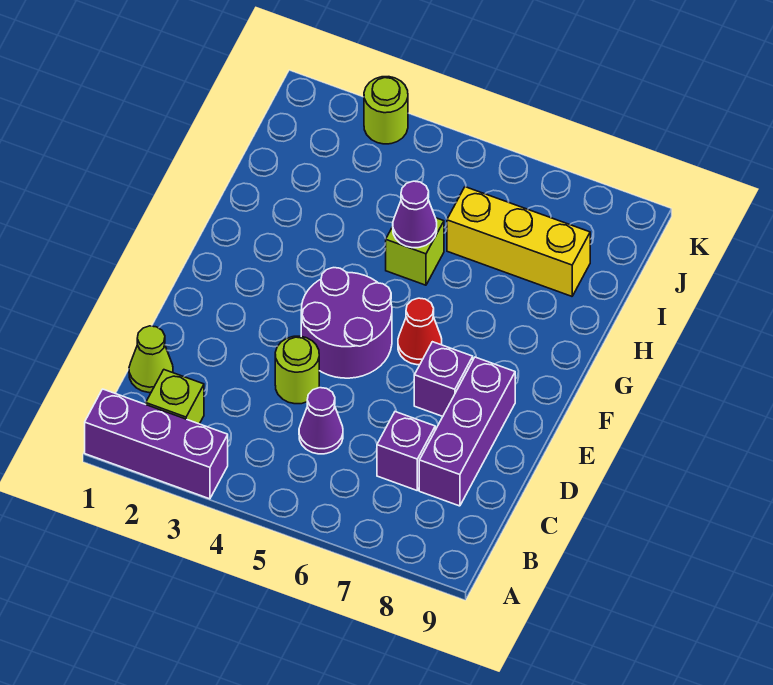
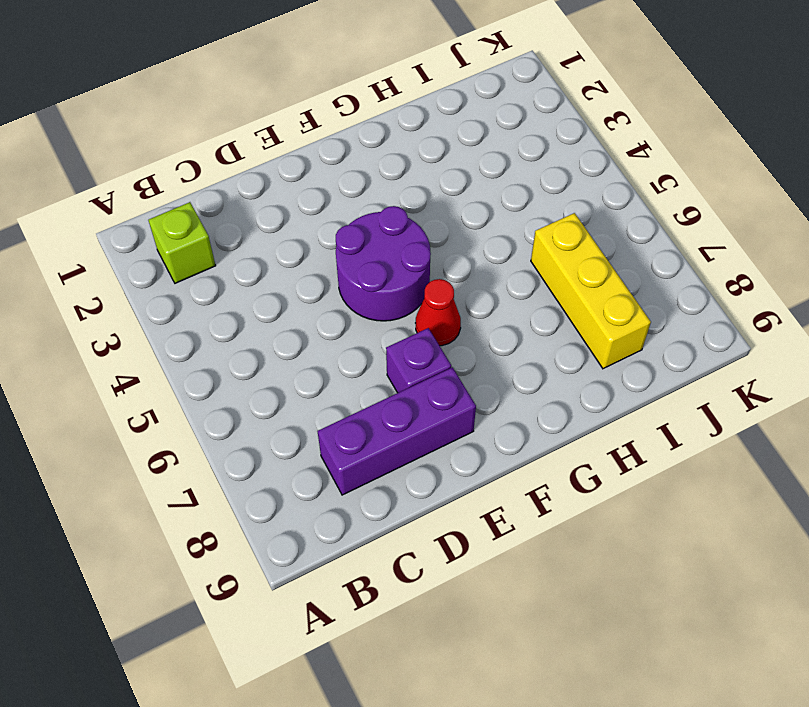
none -> purple 1x3 brick [85,389,228,499]
none -> lime 1x1 cone [129,326,173,393]
none -> purple 1x1 cone [299,388,343,454]

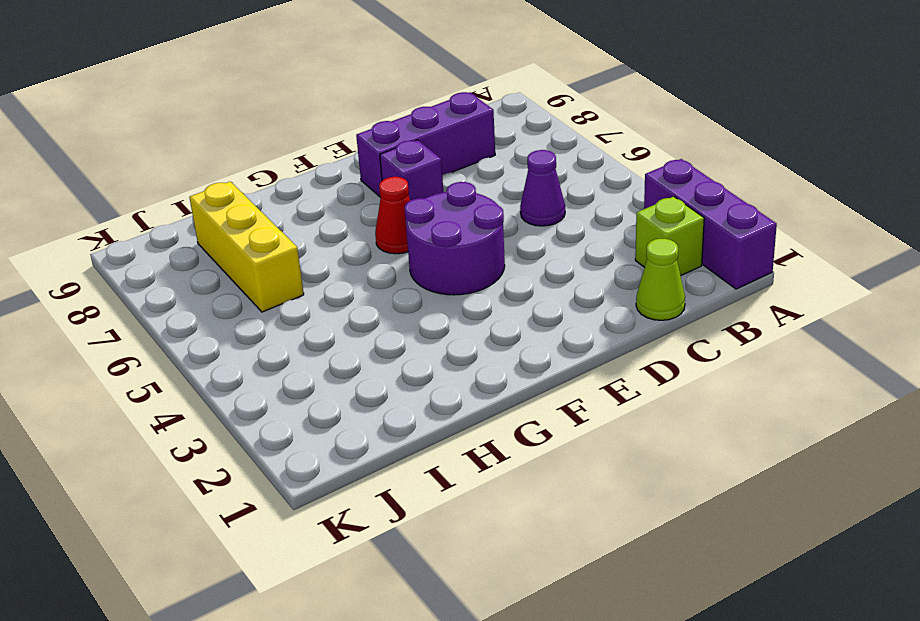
none -> purple 1x1 brick [377,412,435,490]
none -> lime 1x1 round brick [275,336,319,404]
none -> lime 1x1 brick [386,218,444,285]

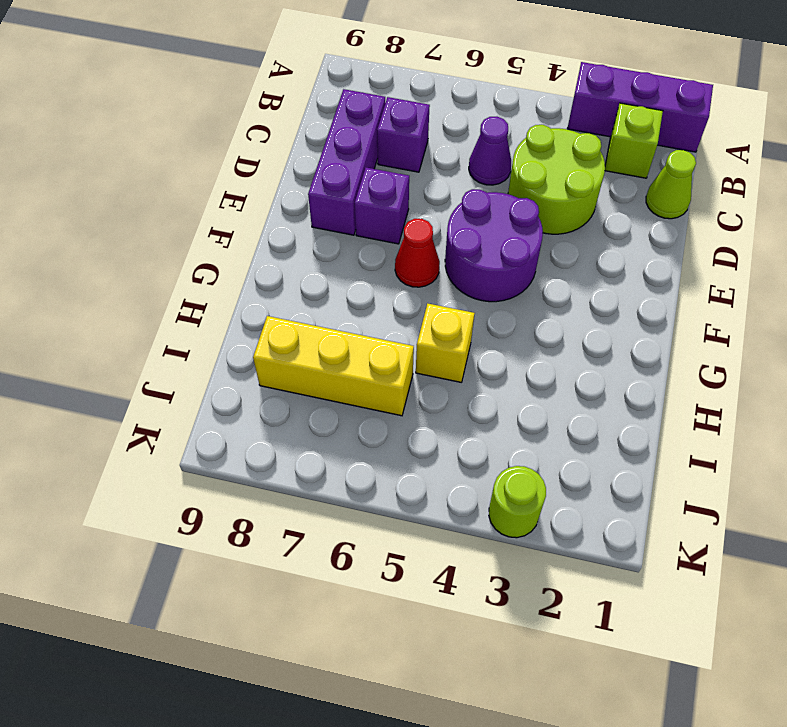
lime 2x2 round brick [508,125,605,234] -> lime 1x1 round brick [275,336,319,404]
yellow 1x1 brick [416,304,475,382] -> lime 1x1 brick [386,218,444,285]
none -> purple 1x1 cone [393,181,437,248]

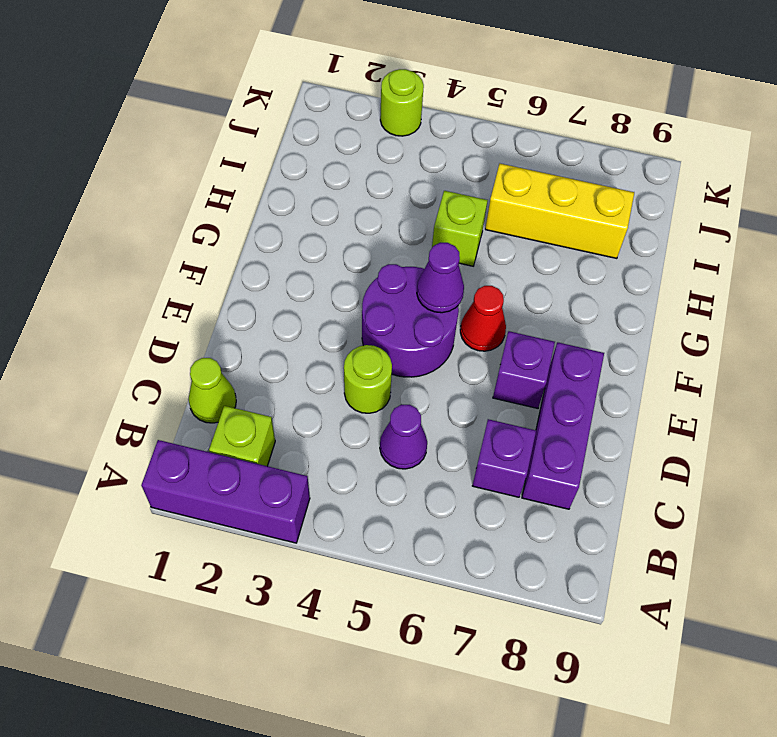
purple 1x1 cone [417,243,464,313] -> purple 1x1 cone moved to [393,181,437,248]

